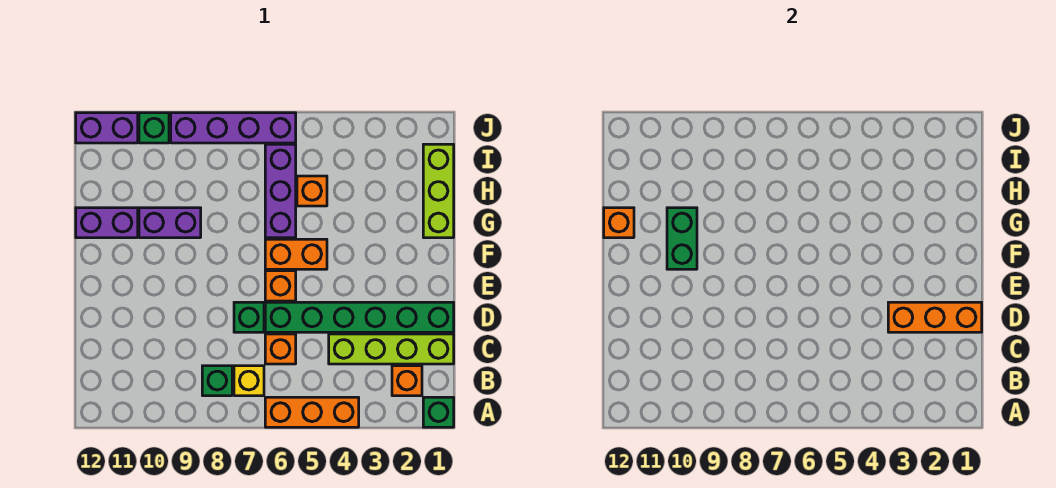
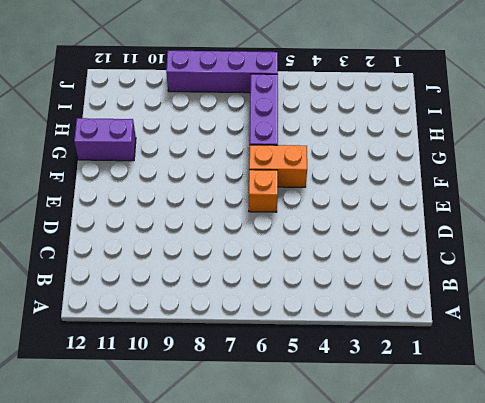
none -> green 1x1 brick [423,397,454,427]
none -> orange 1x3 brick [265,397,359,427]
none -> orange 1x1 brick [392,366,422,396]

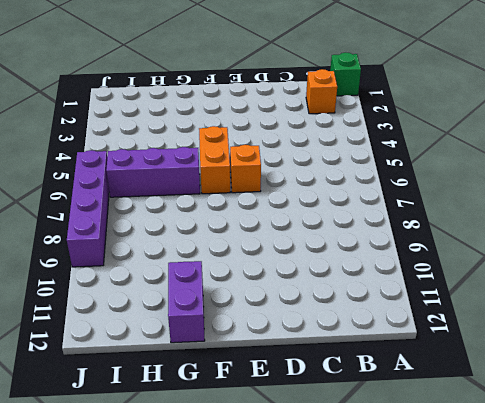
none -> orange 1x3 brick [265,397,359,427]
none -> yellow 1x1 brick [234,366,264,396]
none -> green 1x1 brick [202,366,232,396]

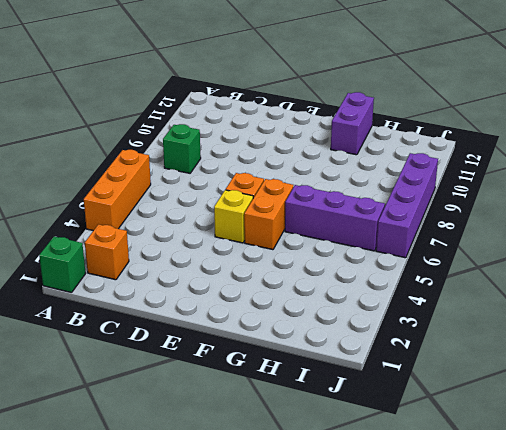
yellow 1x1 brick [214,190,253,243] -> yellow 1x1 brick moved to [234,366,264,396]
none -> lime 1x4 brick [329,334,454,364]
none -> orange 1x1 brick [265,334,296,364]
none -> green 1x6 brick [265,302,454,332]

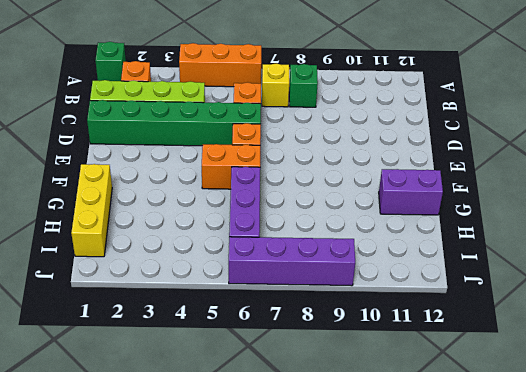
yellow 1x3 brick [71,164,112,257] -> lime 1x3 brick [423,144,454,238]
none -> green 1x1 brick [234,302,264,332]
none -> purple 1x2 brick [139,208,201,238]
none -> orange 1x1 brick [297,176,327,206]

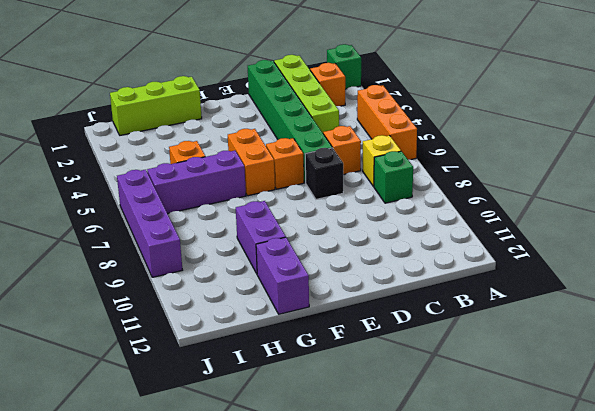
black 1x1 brick [305,148,343,199] -> green 1x1 brick [234,302,264,332]
none -> green 1x1 brick [139,113,169,143]
none -> purple 1x2 brick [76,113,138,143]
none -> orange 1x3 brick [888,302,982,332]

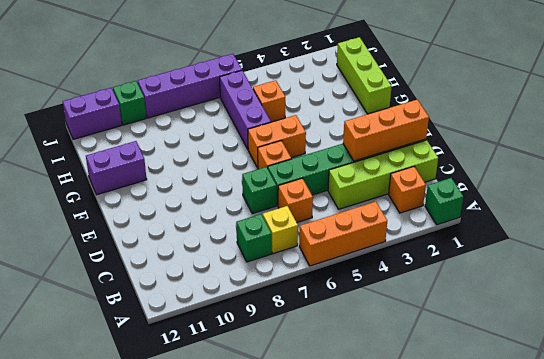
none -> purple 1x2 brick [139,208,201,238]
none -> green 1x2 brick [667,208,697,269]
none -> orange 1x1 brick [604,208,634,238]

